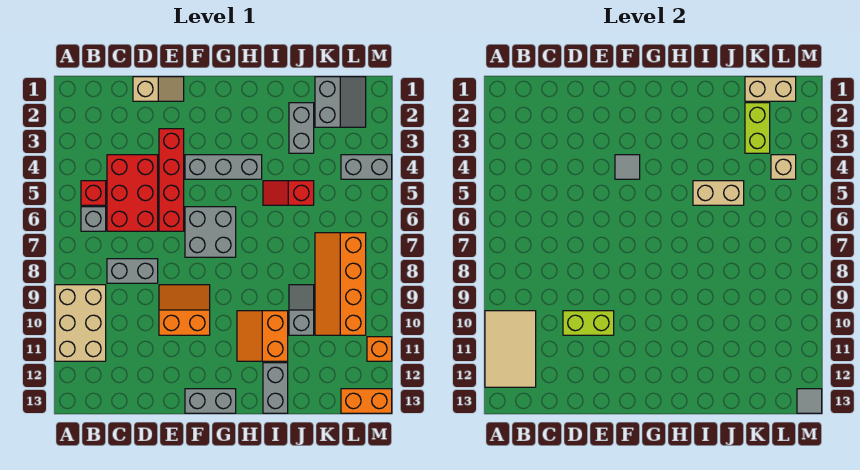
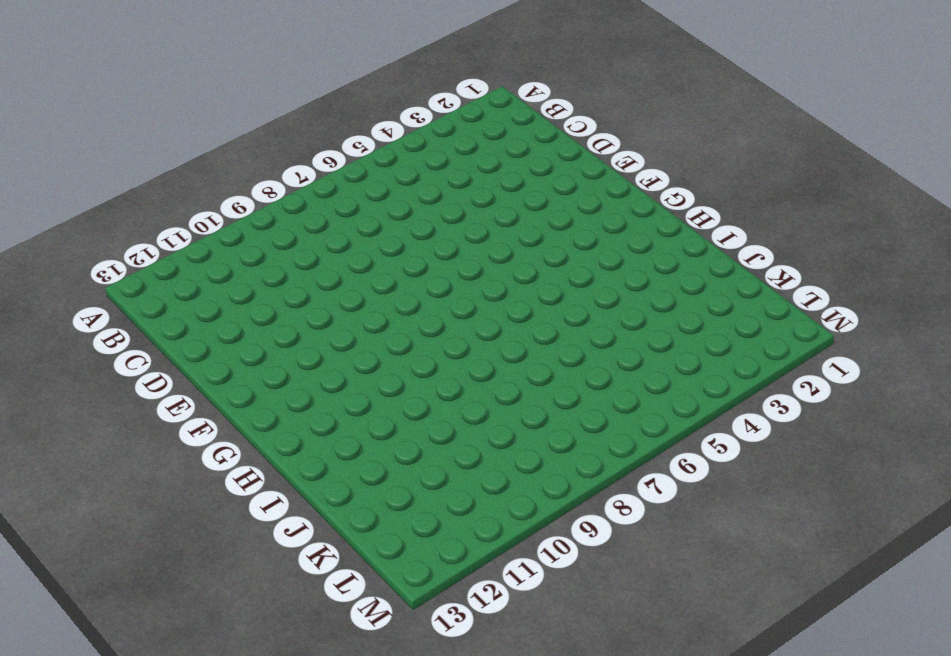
none -> tan 2x3 brick [55,285,106,361]
none -> red 1x1 brick [81,181,106,205]
none -> grey 1x1 brick [81,207,106,231]

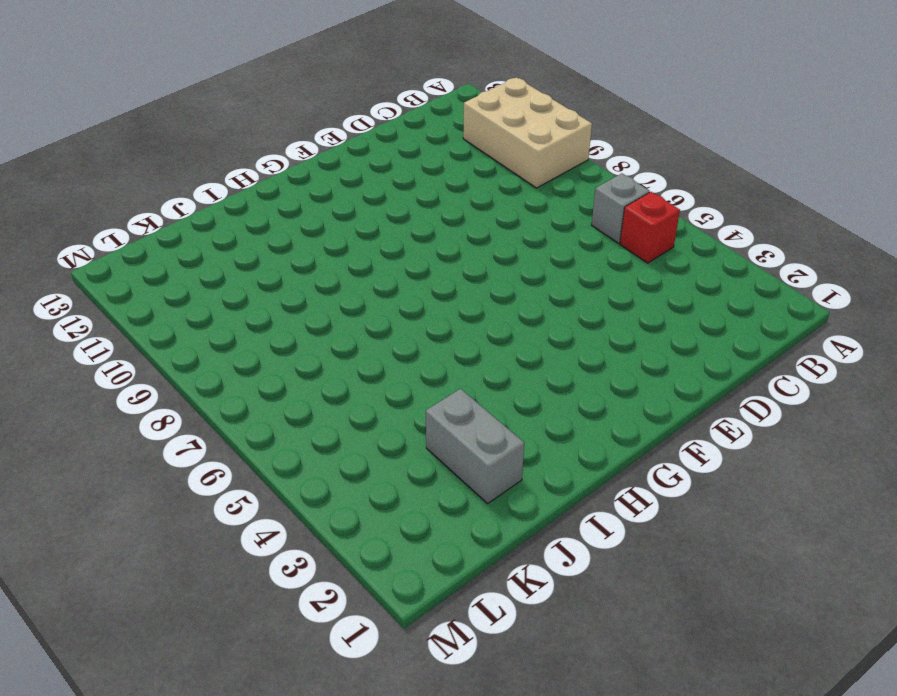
none -> red 2x3 brick [107,155,158,231]
none -> grey 1x2 brick [107,259,158,283]
none -> tan 1x2 slope [133,77,184,101]

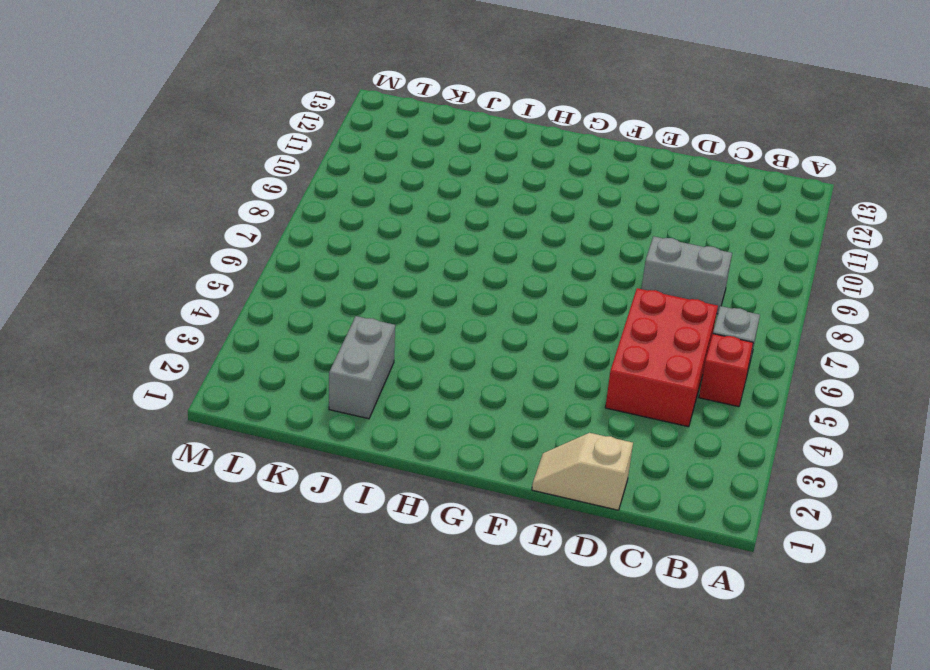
none -> tan 2x3 brick [55,285,106,361]
none -> red 1x4 brick [159,129,184,231]
none -> orange 2x2 slope [159,285,210,335]

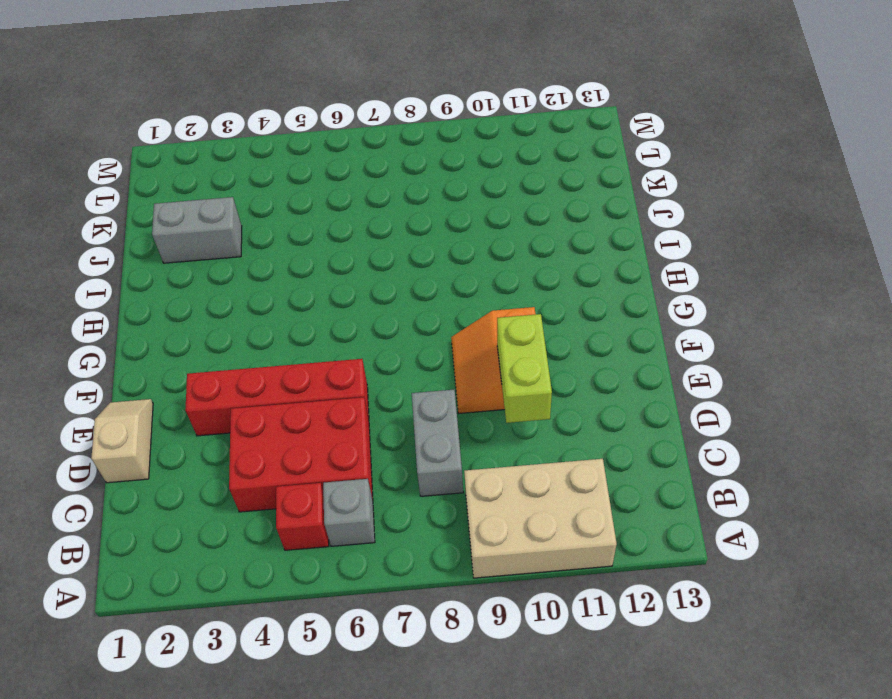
none -> grey 1x3 brick [185,155,262,179]
none -> grey 2x2 brick [185,207,236,257]
none -> grey 1x2 brick [185,389,236,413]

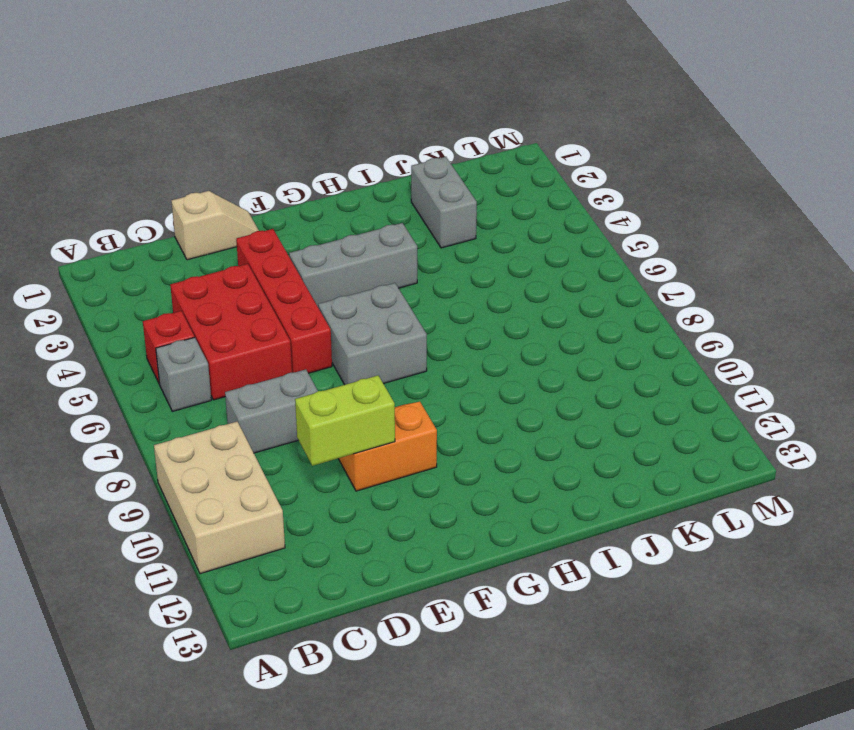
none -> grey 1x2 brick [185,389,236,413]
none -> orange 2x2 slope [237,311,288,361]
none -> red 1x2 slope [263,181,314,205]

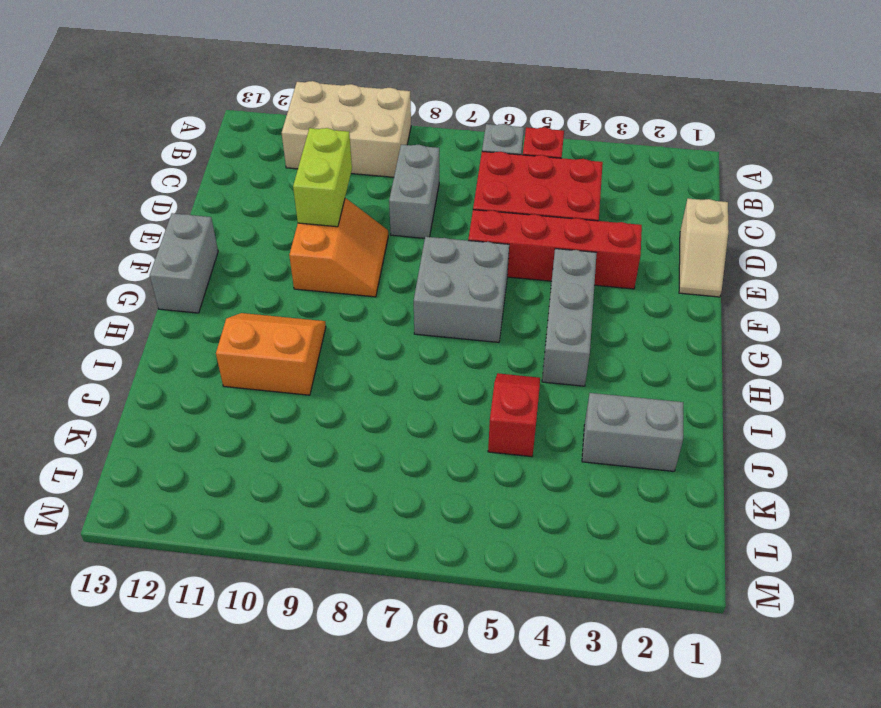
none -> grey 1x2 brick [263,363,288,413]
none -> grey 1x2 slope [289,285,314,335]
none -> grey 2x2 slope [315,77,366,127]

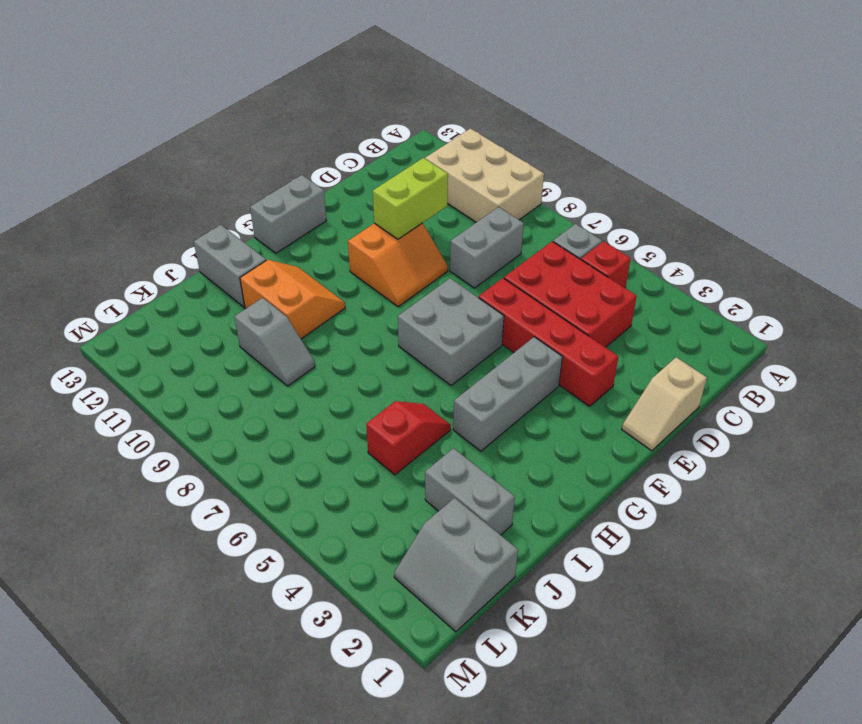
none -> orange 2x4 slope [315,233,366,335]
none -> grey 1x2 brick [341,155,392,179]
none -> orange 1x2 brick [341,389,392,413]

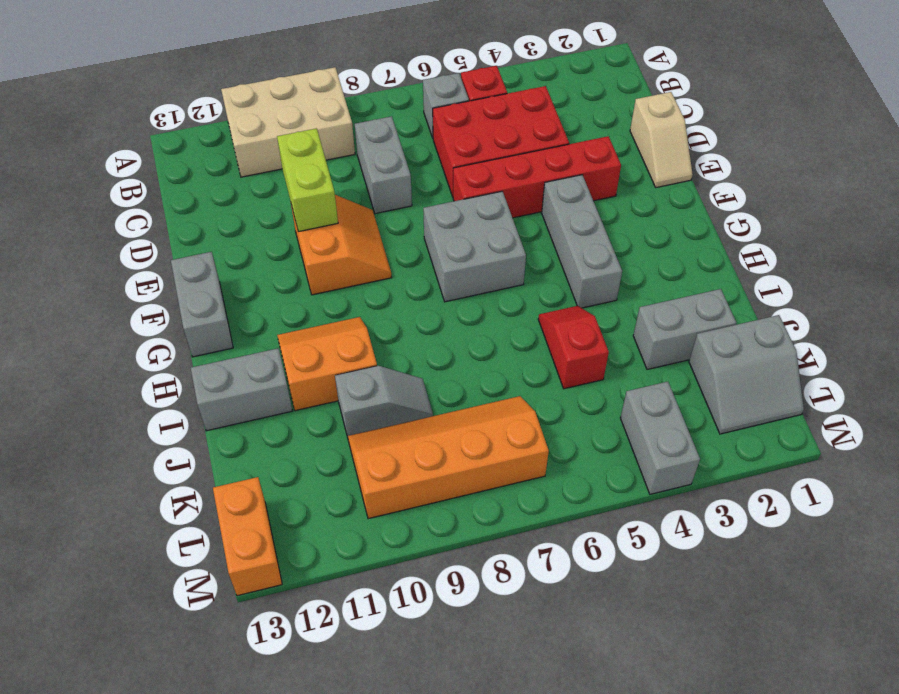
none -> orange 1x1 brick [367,337,392,361]
none -> tan 2x3 tile [485,311,536,387]
none -> grey 1x1 tile [615,155,640,179]

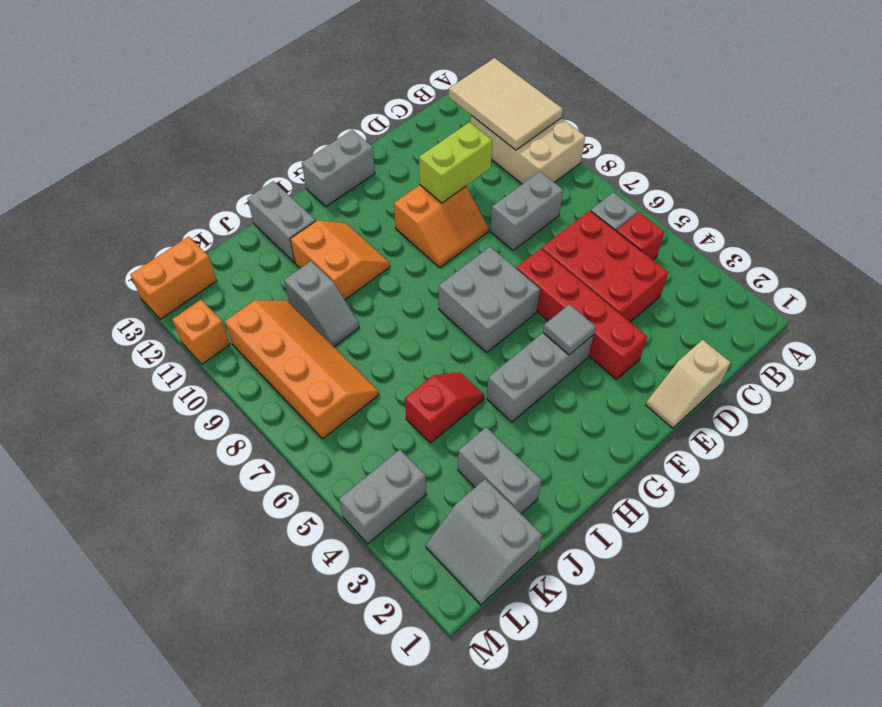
none -> tan 1x2 brick [693,181,744,205]
none -> tan 1x2 brick [745,77,796,101]
none -> lime 1x2 brick [745,103,770,153]

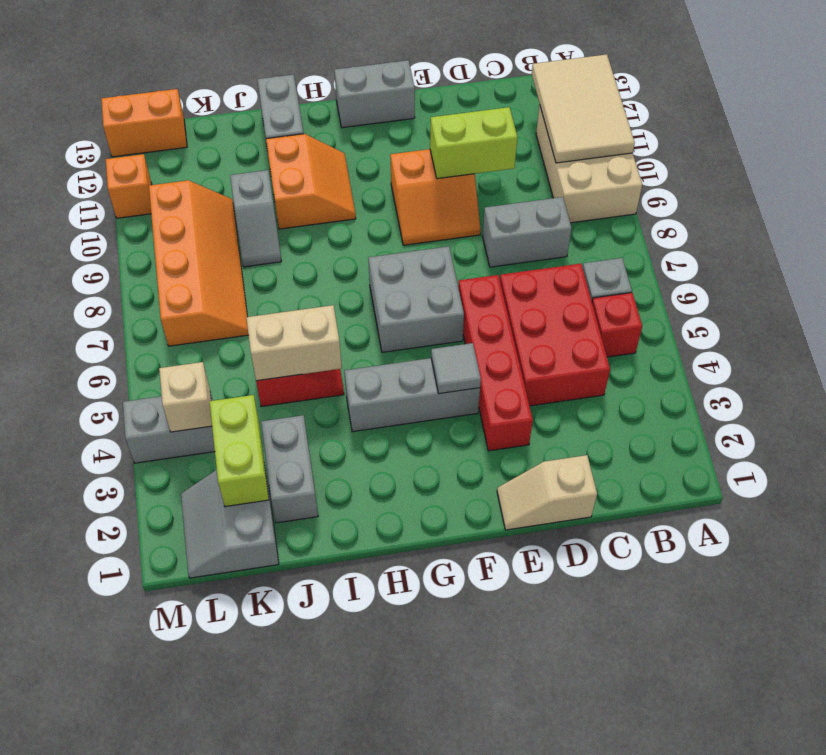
none -> tan 1x2 brick [745,77,796,101]
none -> grey 1x1 tile [797,389,822,413]

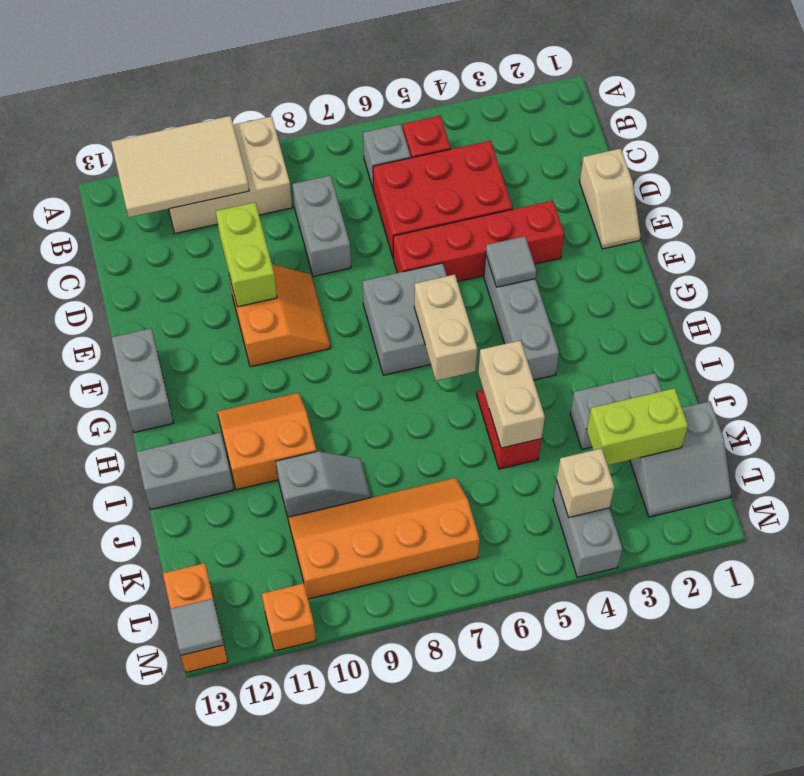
tan 1x2 brick [414,274,477,381] -> tan 1x2 brick moved to [745,77,796,101]

